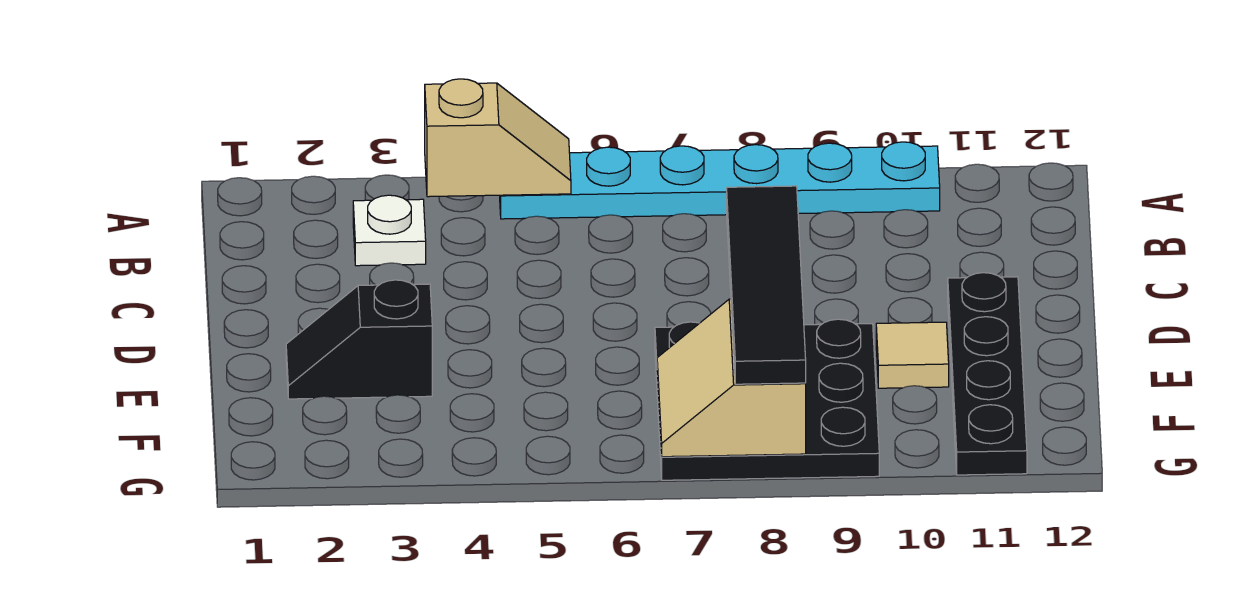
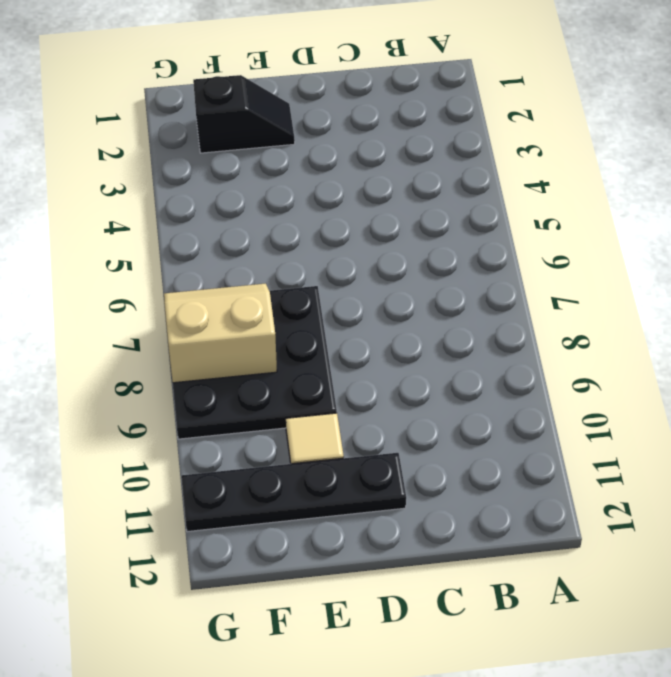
black 1x2 slope [193,75,295,153] -> black 1x2 slope turned to [286,280,432,399]
none -> cyan 1x6 plate [499,142,940,219]
none -> white 1x1 plate [353,195,426,266]

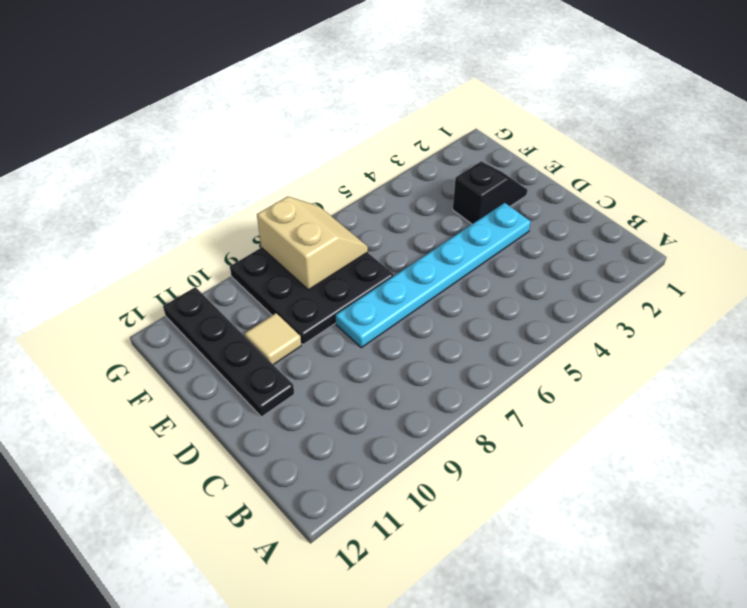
cyan 1x6 plate [336,203,531,348] -> cyan 1x6 plate moved to [499,142,940,219]
none -> white 1x1 plate [353,195,426,266]
none -> tan 1x2 slope [425,79,571,197]

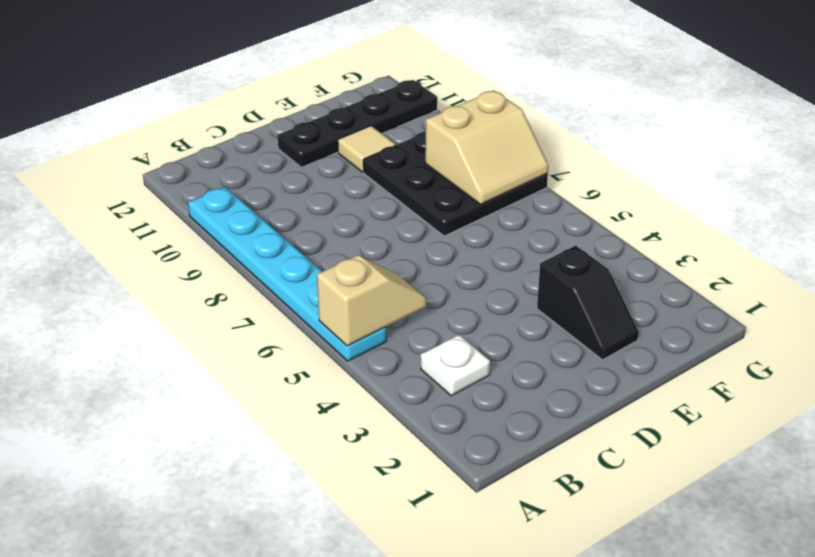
tan 1x2 slope [317,255,426,346] -> tan 1x2 slope turned to [425,79,571,197]
none -> black 1x4 tile [727,186,806,384]

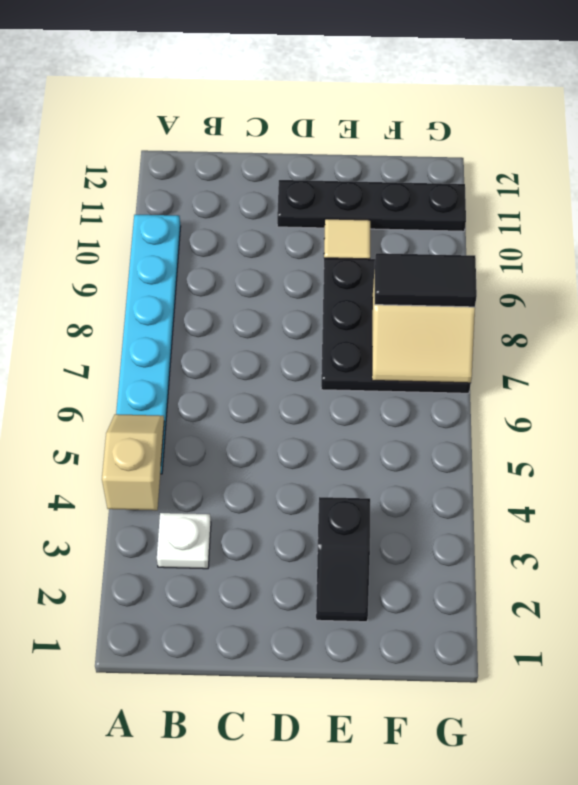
black 1x2 tile [375,253,477,307] -> black 1x4 tile [727,186,806,384]

